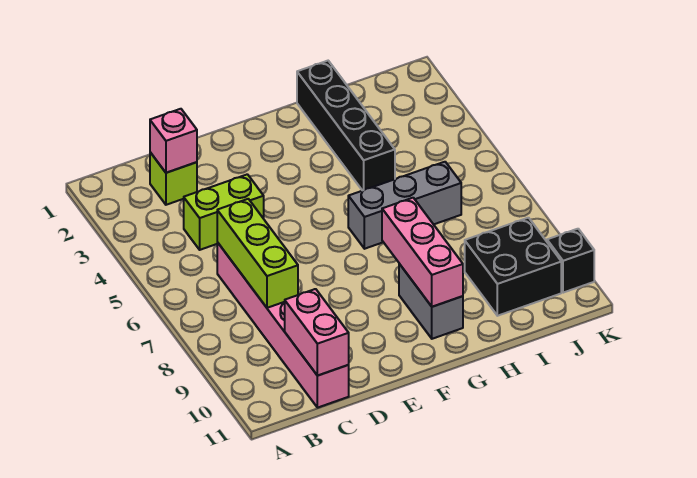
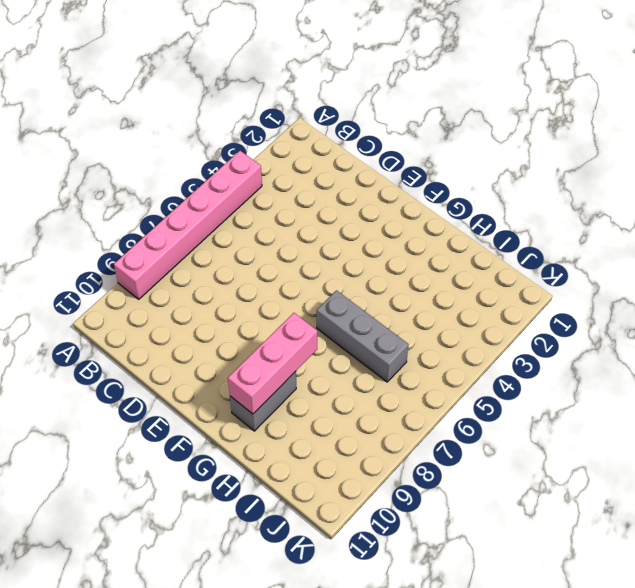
pink 1x6 brick [114,151,262,299] -> pink 1x6 brick moved to [217,242,349,408]
none -> lime 1x1 brick [150,152,197,205]
none -> lime 1x2 brick [184,174,264,250]
none -> black 1x4 brick [297,61,395,191]

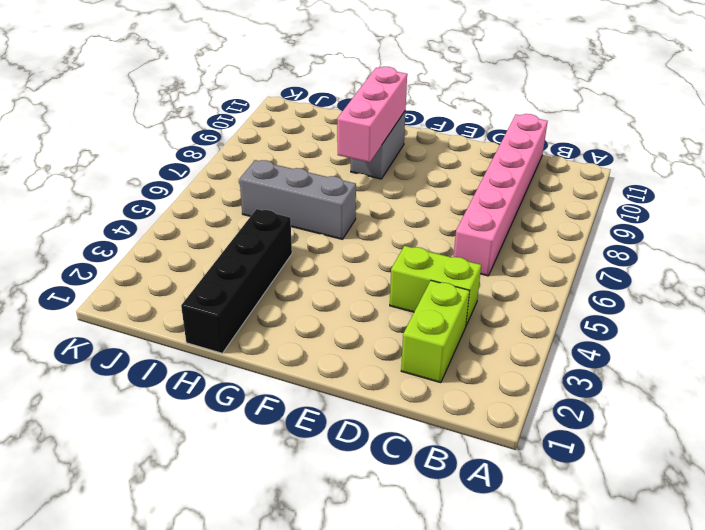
lime 1x2 brick [401,281,469,383] -> lime 1x1 brick [150,152,197,205]
none -> black 2x2 brick [465,218,561,316]
none -> black 1x1 brick [547,229,594,293]
none -> pink 1x1 brick [150,109,197,173]

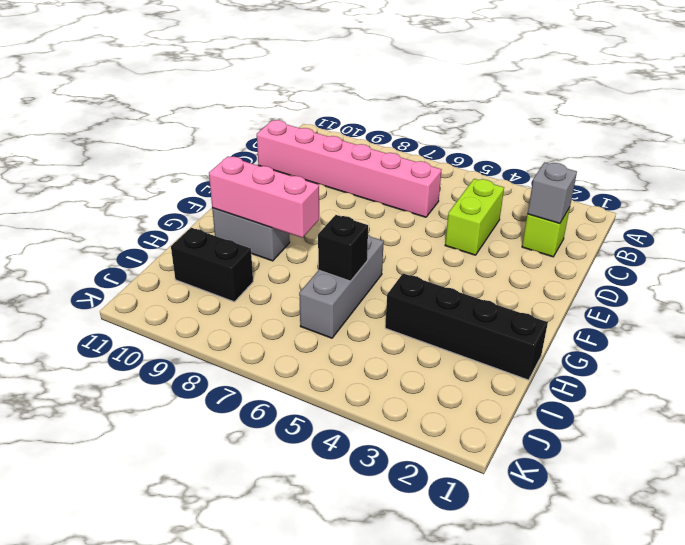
grey 1x1 brick [528,162,577,224] -> pink 1x1 brick [150,109,197,173]
black 1x1 brick [318,215,368,281] -> black 1x1 brick moved to [547,229,594,293]
black 1x2 brick [171,228,253,302] -> black 2x2 brick [465,218,561,316]
none -> lime 1x3 brick [217,199,298,308]
none -> pink 1x2 brick [285,289,349,376]

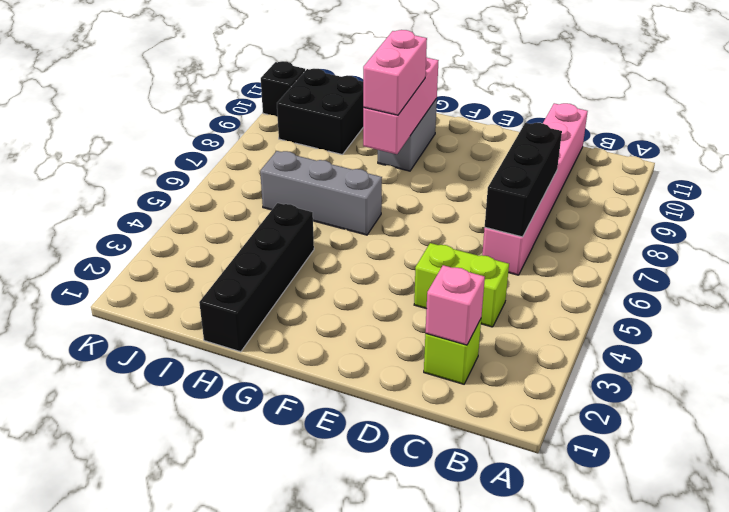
black 1x3 brick [485,123,562,237] -> lime 1x3 brick [217,199,298,308]
pink 1x2 brick [363,30,427,115] -> pink 1x2 brick moved to [285,289,349,376]

